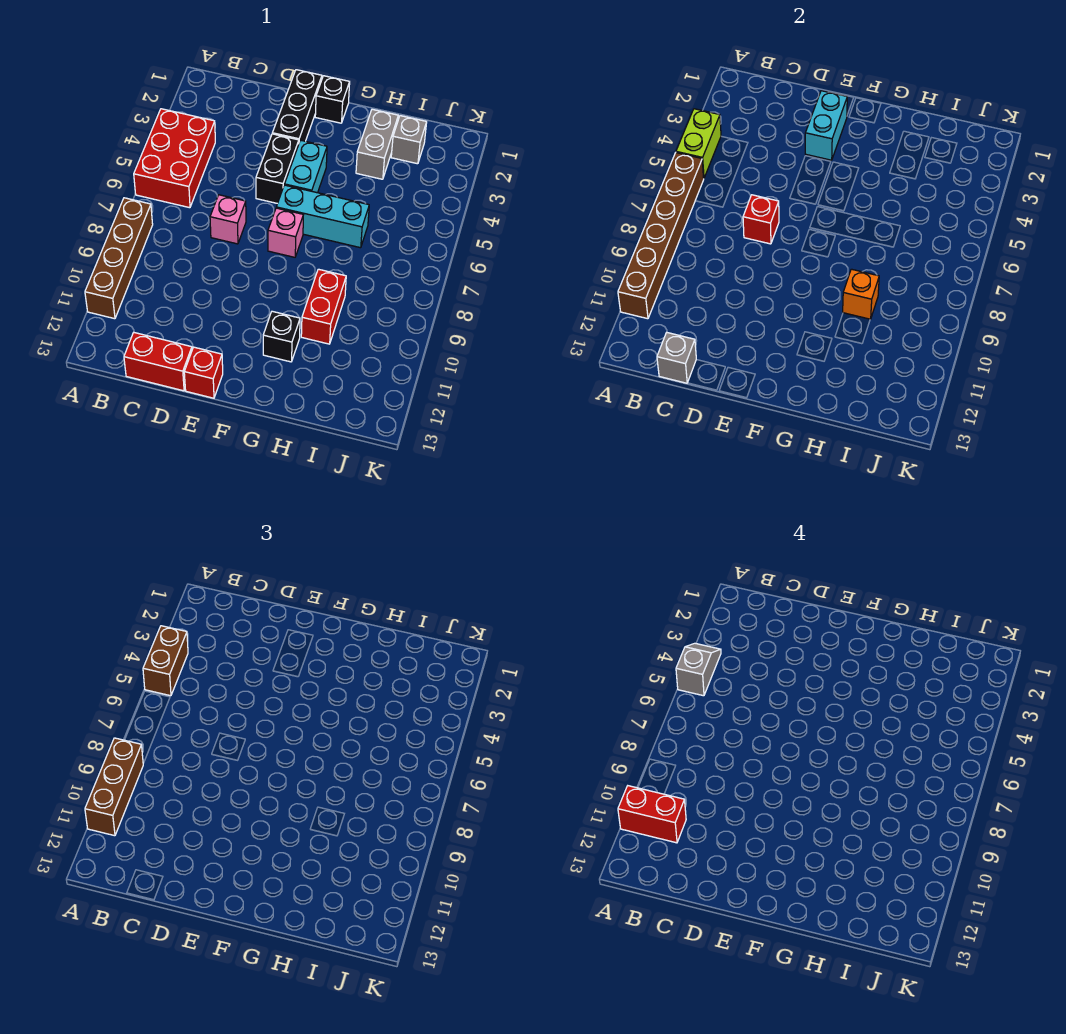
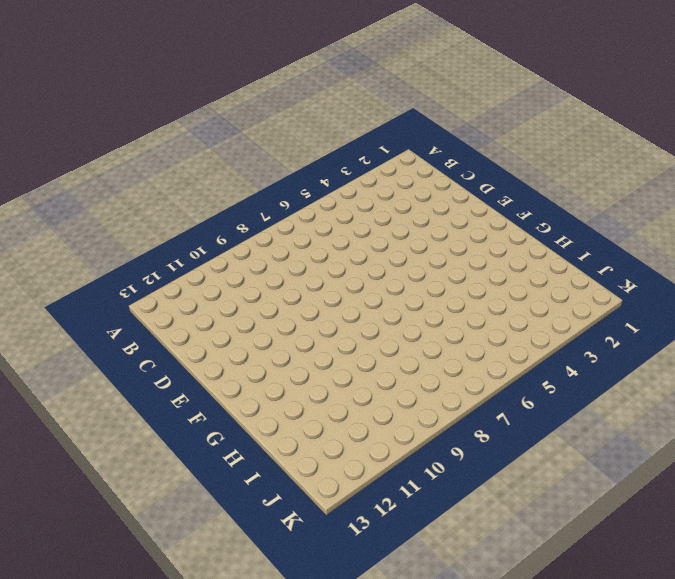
none -> red 2x3 brick [134,109,215,208]
none -> brown 1x4 brick [85,198,153,319]
none -> red 1x2 brick [124,332,192,391]

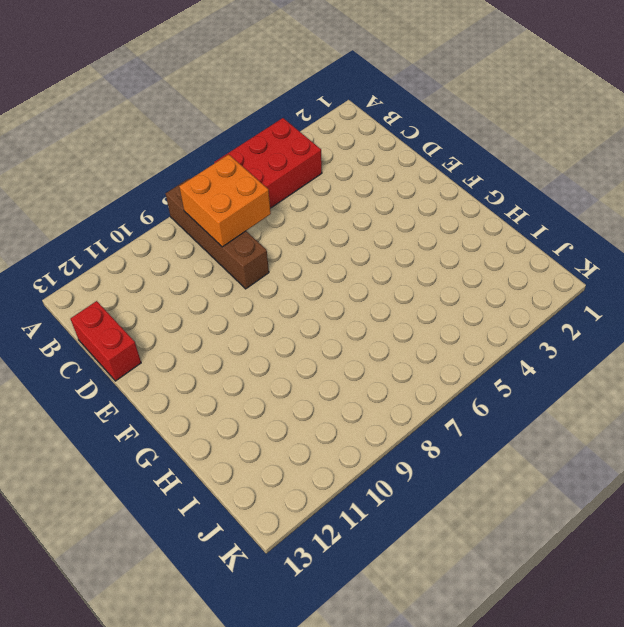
brown 1x4 brick [166,179,269,289] -> brown 1x4 brick turned to [85,198,153,319]
orange 2x2 brick [179,154,271,247] -> none
none -> pink 1x1 brick [210,195,246,244]
none -> black 1x3 brick [272,70,322,142]
none -> black 1x2 brick [256,134,299,203]

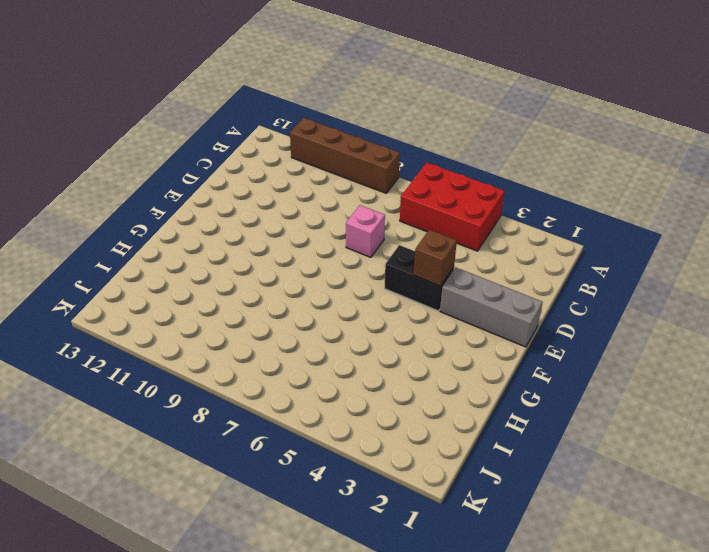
grey 1x3 brick [440,267,543,347] -> black 1x3 brick [272,70,322,142]
brown 1x1 brick [414,230,457,286] -> none
none -> red 1x2 brick [124,332,192,391]
none -> red 1x1 brick [184,347,223,398]
none -> black 1x1 brick [315,76,350,123]

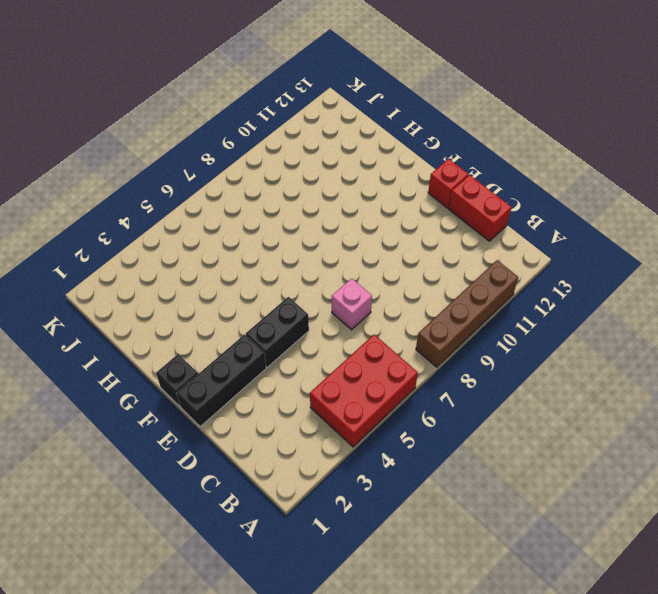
none -> cyan 1x2 brick [285,140,327,193]
none -> cyan 1x3 brick [276,185,369,248]
none -> pink 1x1 brick [268,208,303,257]

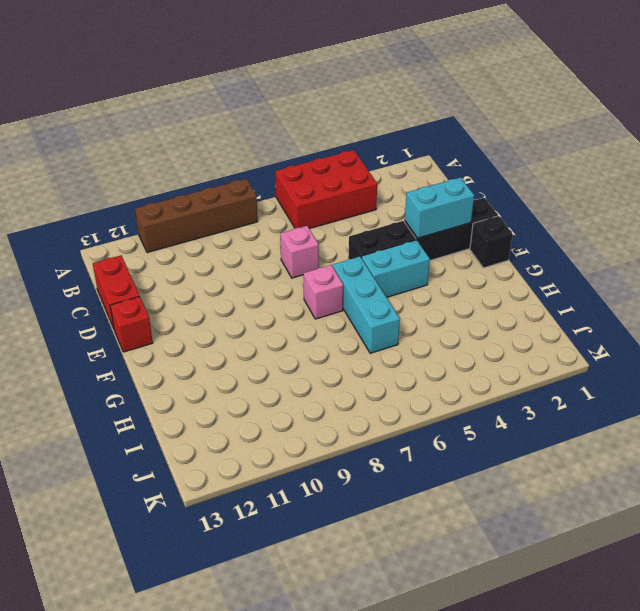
none -> black 1x1 brick [263,311,300,362]
none -> grey 1x2 brick [356,109,398,179]
none -> red 1x2 brick [301,269,346,344]

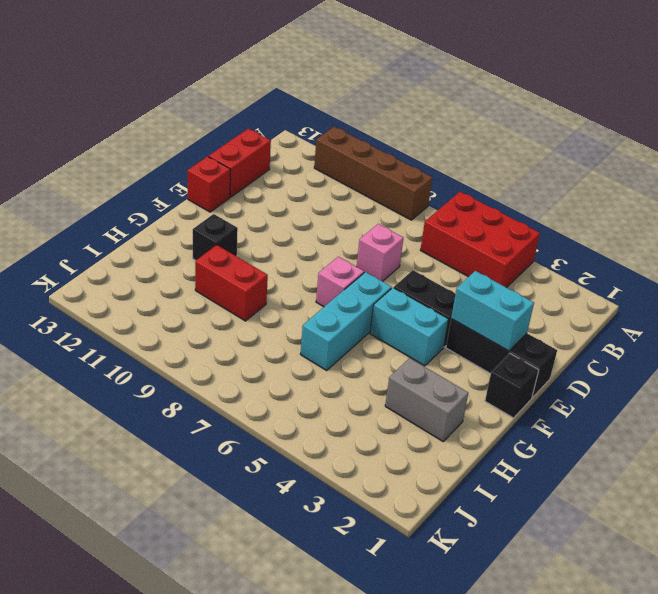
none -> grey 1x1 brick [391,116,427,164]
none -> lime 1x2 brick [676,109,721,178]
none -> brown 1x6 brick [618,153,704,319]

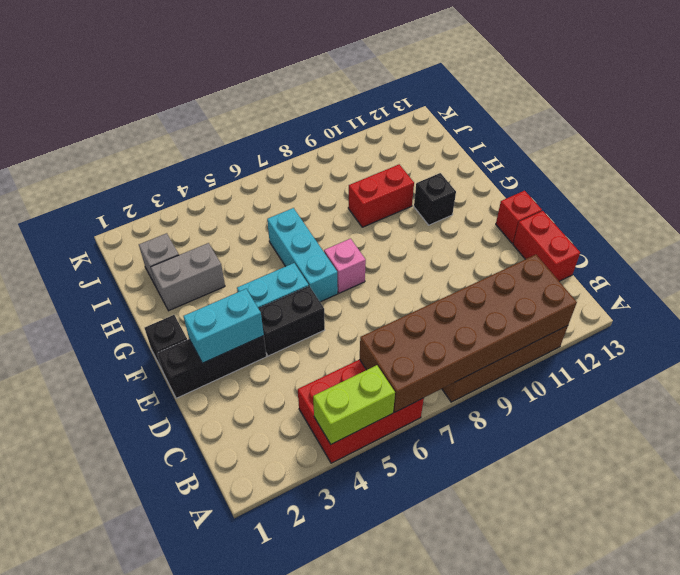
brown 2x6 brick [360,255,577,412] -> brown 1x6 brick [618,153,704,319]
none -> pink 1x1 brick [210,195,246,244]
none -> grey 1x1 brick [657,332,696,383]
none -> red 1x1 brick [743,195,779,244]

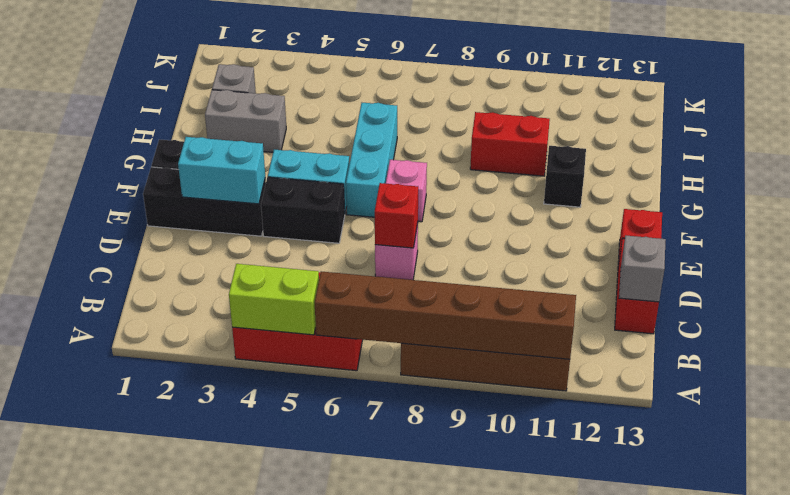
none -> orange 1x1 brick [843,269,879,319]
none -> brown 1x2 brick [143,626,188,696]
none -> brown 1x3 brick [85,738,143,836]

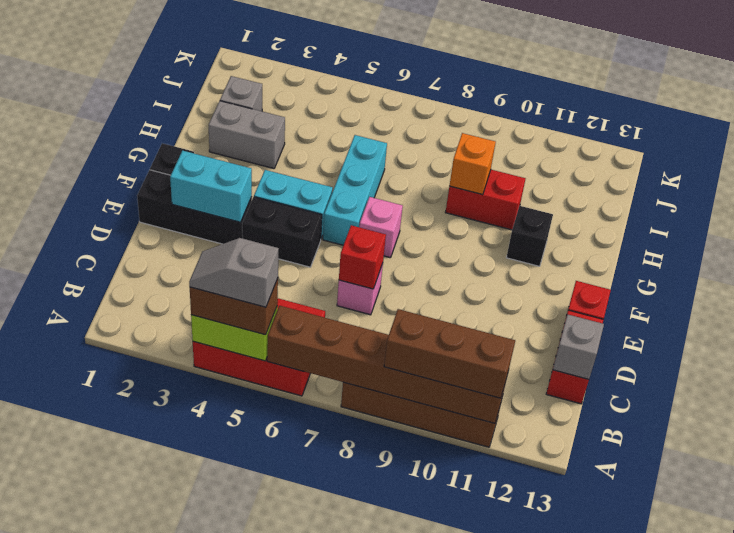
none -> red 1x2 brick [618,786,686,843]

